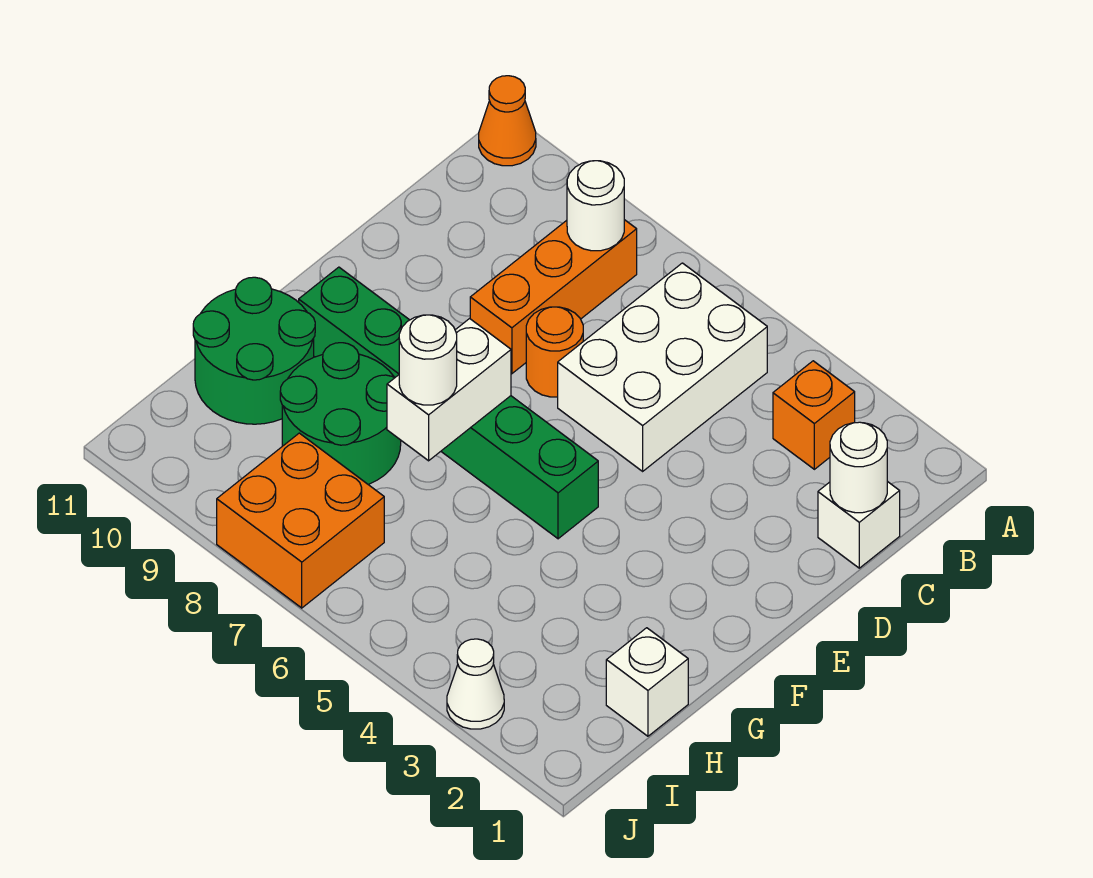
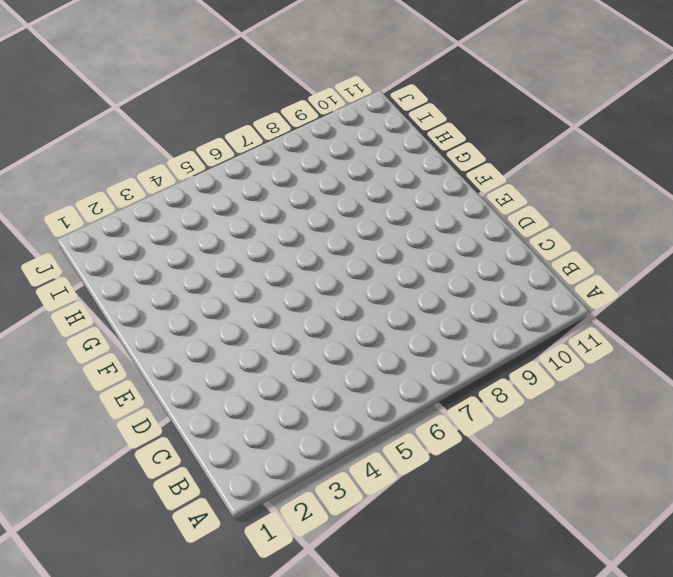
none -> orange 1x1 cone [479,76,536,166]
none -> orange 1x1 brick [773,361,855,469]
none -> white 2x3 brick [558,263,767,471]

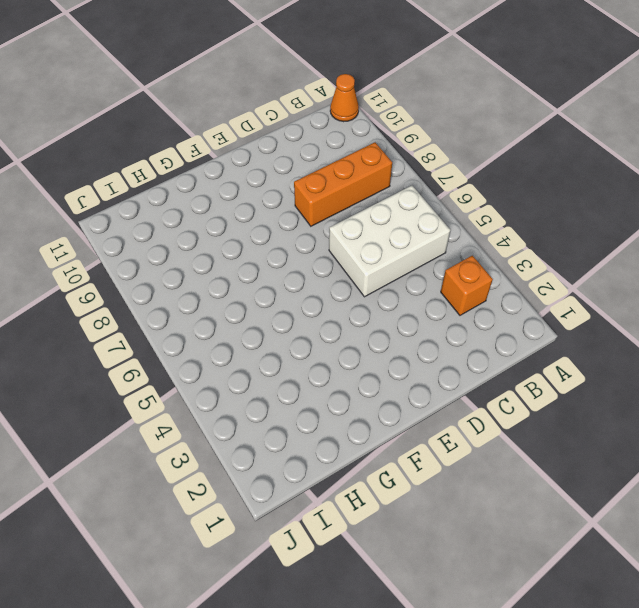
none -> white 1x1 brick [818,481,900,568]
none -> orange 1x1 round brick [526,307,583,397]
none -> green 1x6 brick [299,267,598,539]

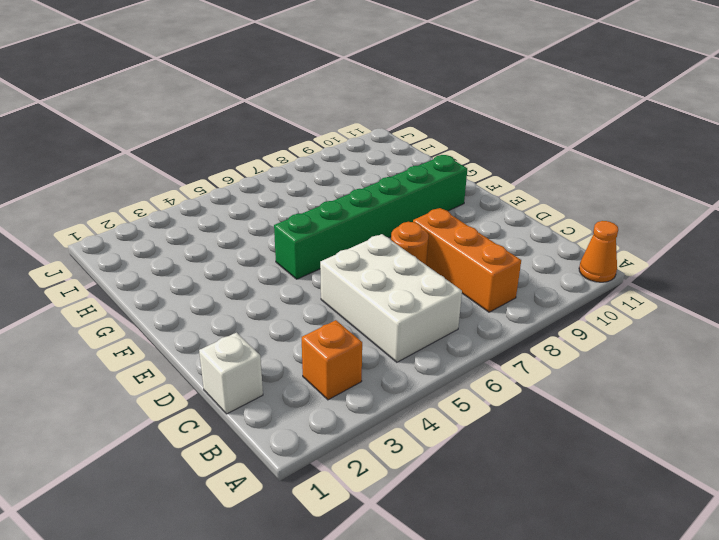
none -> green 2x2 round brick [280,343,401,485]
none -> green 2x2 round brick [193,277,315,424]
none -> white 1x1 brick [606,628,688,736]

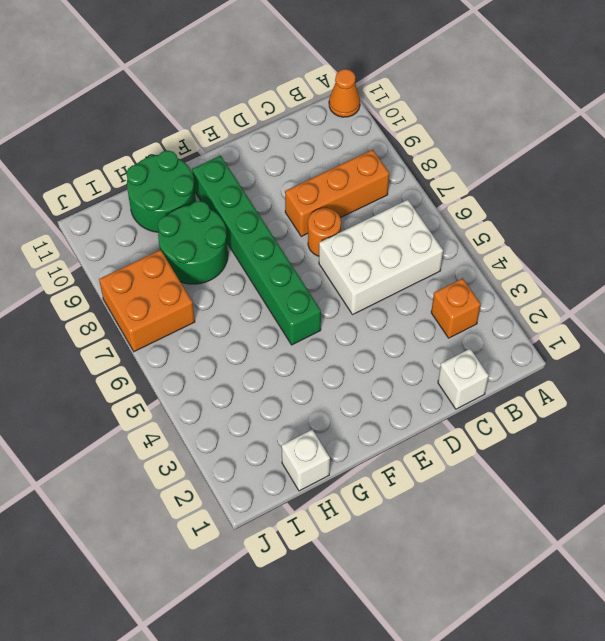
none -> white 1x1 cone [447,639,504,729]
none -> white 1x1 round brick [567,161,624,251]
none -> white 1x1 round brick [830,422,887,513]

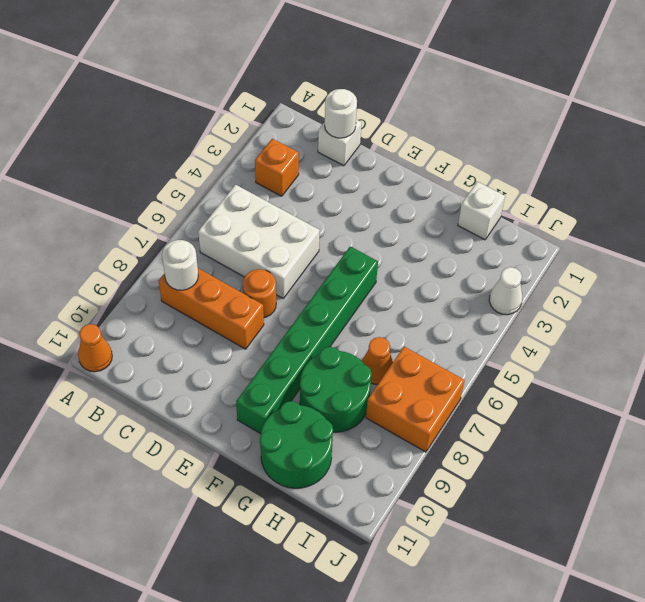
orange 1x1 cone [362,337,393,384] -> none
none -> white 1x2 brick [387,319,511,461]
none -> white 1x1 round brick [399,315,457,405]

